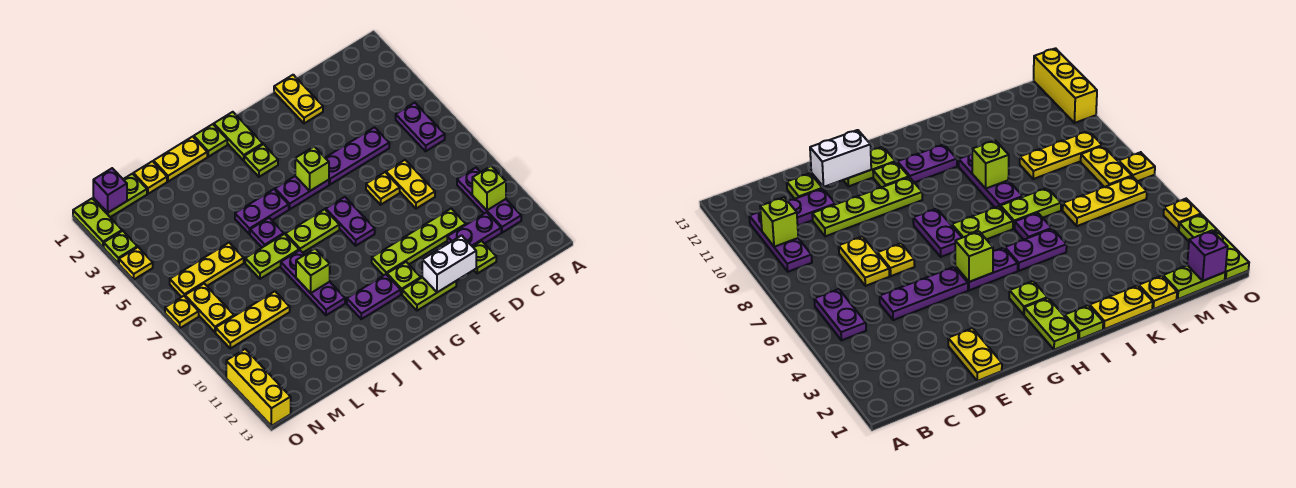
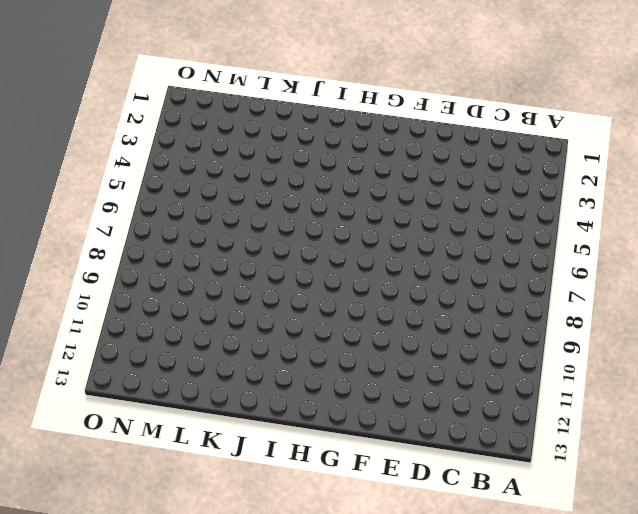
none -> purple 1x2 plate [396,103,445,151]
none -> purple 1x3 plate [457,168,521,233]
none -> purple 1x2 plate [447,212,501,247]
none -> purple 1x3 plate [325,127,389,185]

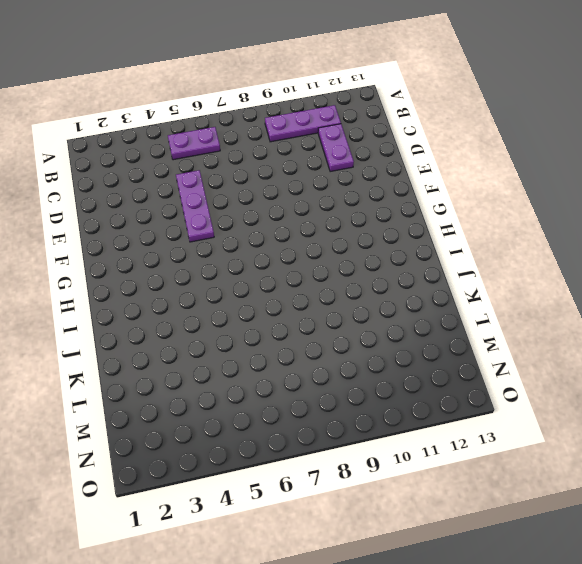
none -> yellow 1x2 plate [386,160,435,209]
none -> lime 1x4 plate [372,209,466,275]
none -> lime 1x1 plate [473,241,496,273]
none -> yellow 1x2 plate [274,75,323,123]

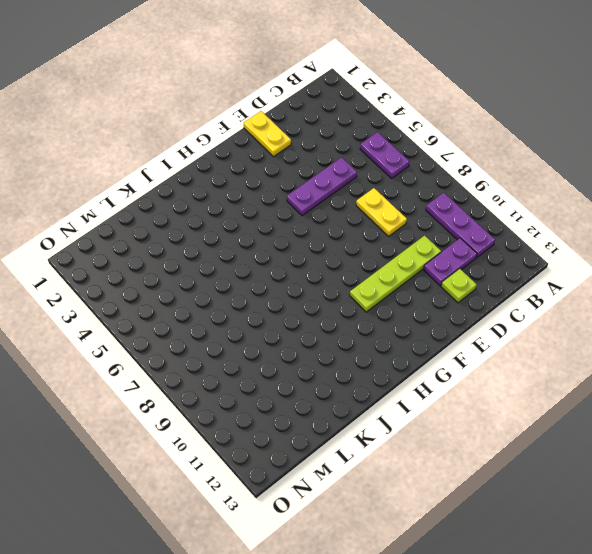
none -> yellow 1x1 plate [366,172,400,205]
none -> lime 1x2 plate [402,277,456,311]
none -> purple 1x2 plate [275,176,329,209]
none -> purple 1x2 plate [326,197,375,246]

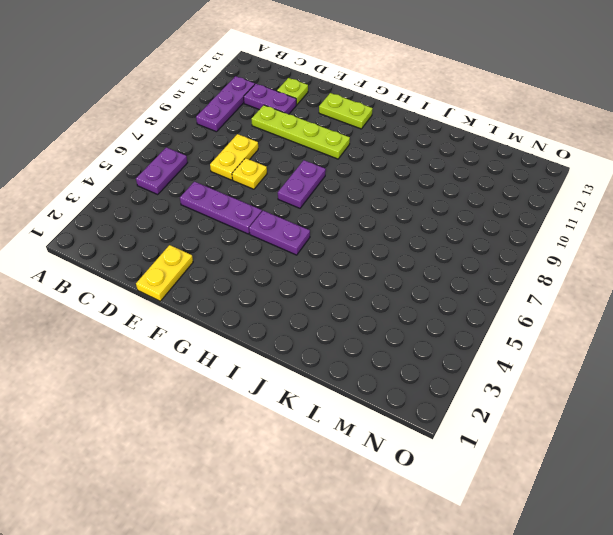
none -> lime 1x1 plate [387,262,421,294]
none -> lime 1x2 plate [214,112,263,160]
none -> lime 1x1 plate [244,144,278,177]
none -> lime 1x2 plate [286,209,339,253]

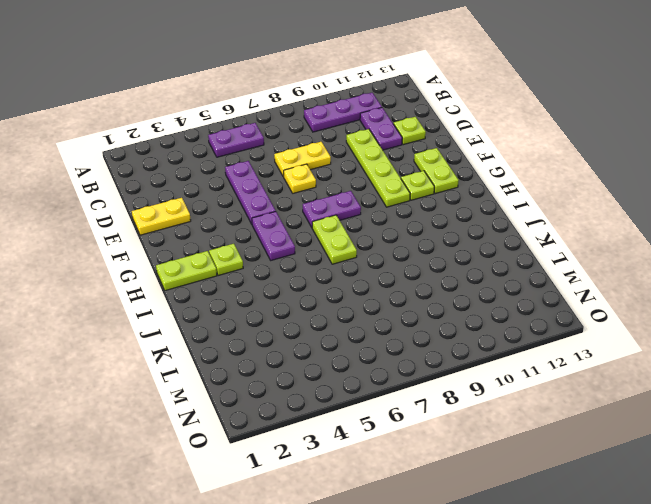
none -> purple 1x2 plate [347,274,401,319]
none -> lime 1x1 plate [194,124,227,157]
none -> purple 1x2 plate [235,189,289,234]
none -> yellow 1x2 plate [153,137,207,182]

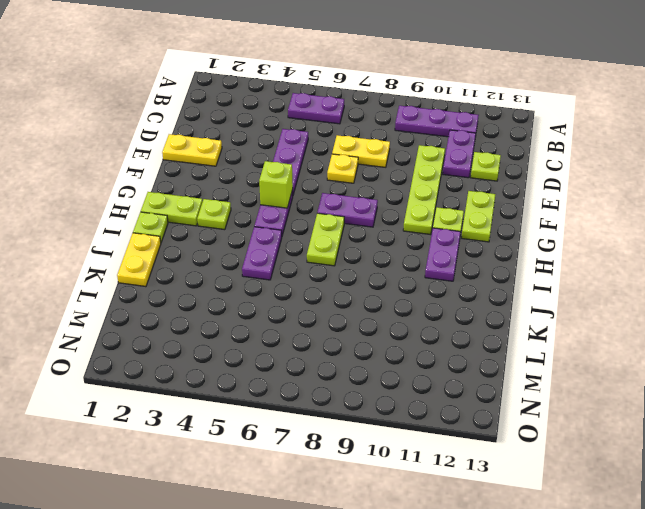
none -> purple 1x1 plate [250,218,284,247]
none -> lime 1x2 plate [245,234,299,279]
none -> purple 1x3 plate [281,250,345,315]
none -> yellow 1x1 plate [133,161,167,194]

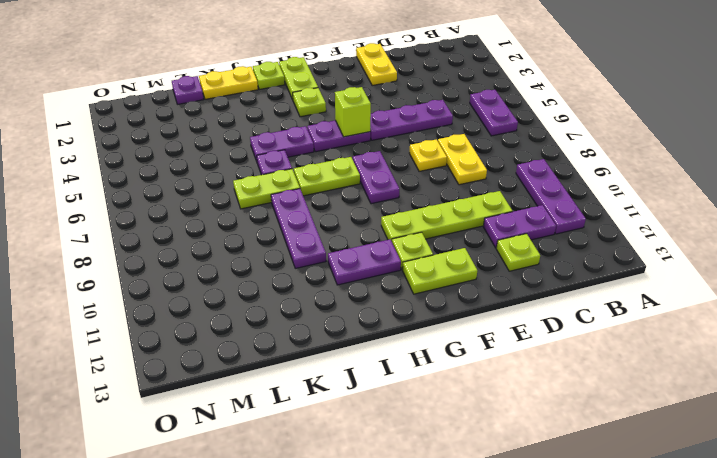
purple 1x1 plate [172,76,204,104] -> yellow 1x1 plate [133,161,167,194]
none -> yellow 1x3 plate [170,243,244,297]
none -> yellow 1x3 plate [216,291,290,348]
none -> lime 1x2 plate [93,174,147,217]
none -> yellow 1x2 plate [185,284,234,332]

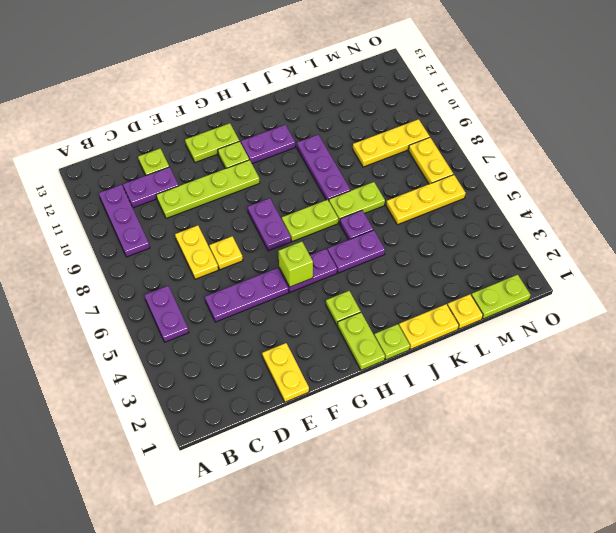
none -> lime 1x2 plate [73,199,122,247]
none -> lime 1x1 plate [104,231,137,263]
none -> yellow 1x1 plate [119,247,153,280]
none -> yellow 1x1 plate [165,296,199,328]

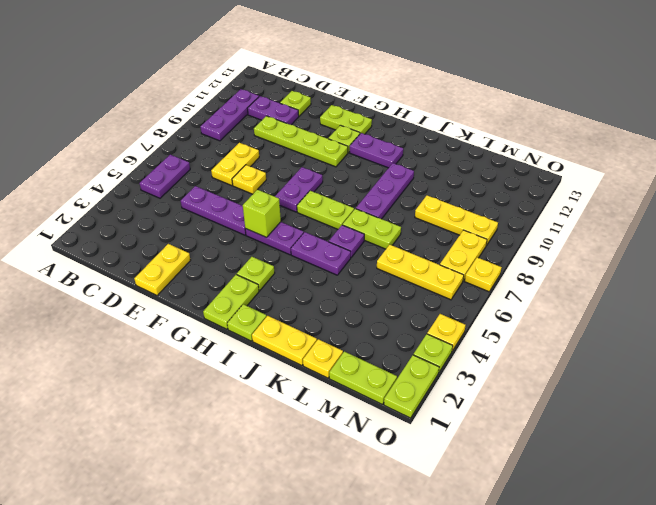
none -> yellow 1x3 brick [226,349,291,426]
none -> lime 1x1 brick [472,166,506,210]
none -> white 1x2 brick [422,235,476,292]
none -> lime 1x1 brick [296,249,330,293]

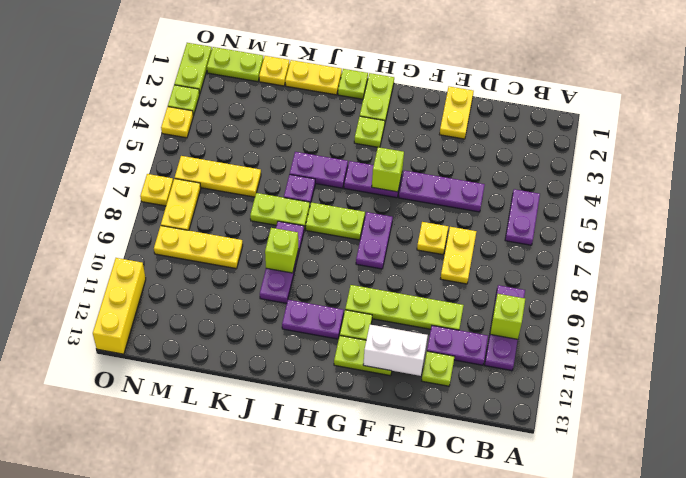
none -> purple 1x1 brick [93,168,127,213]

